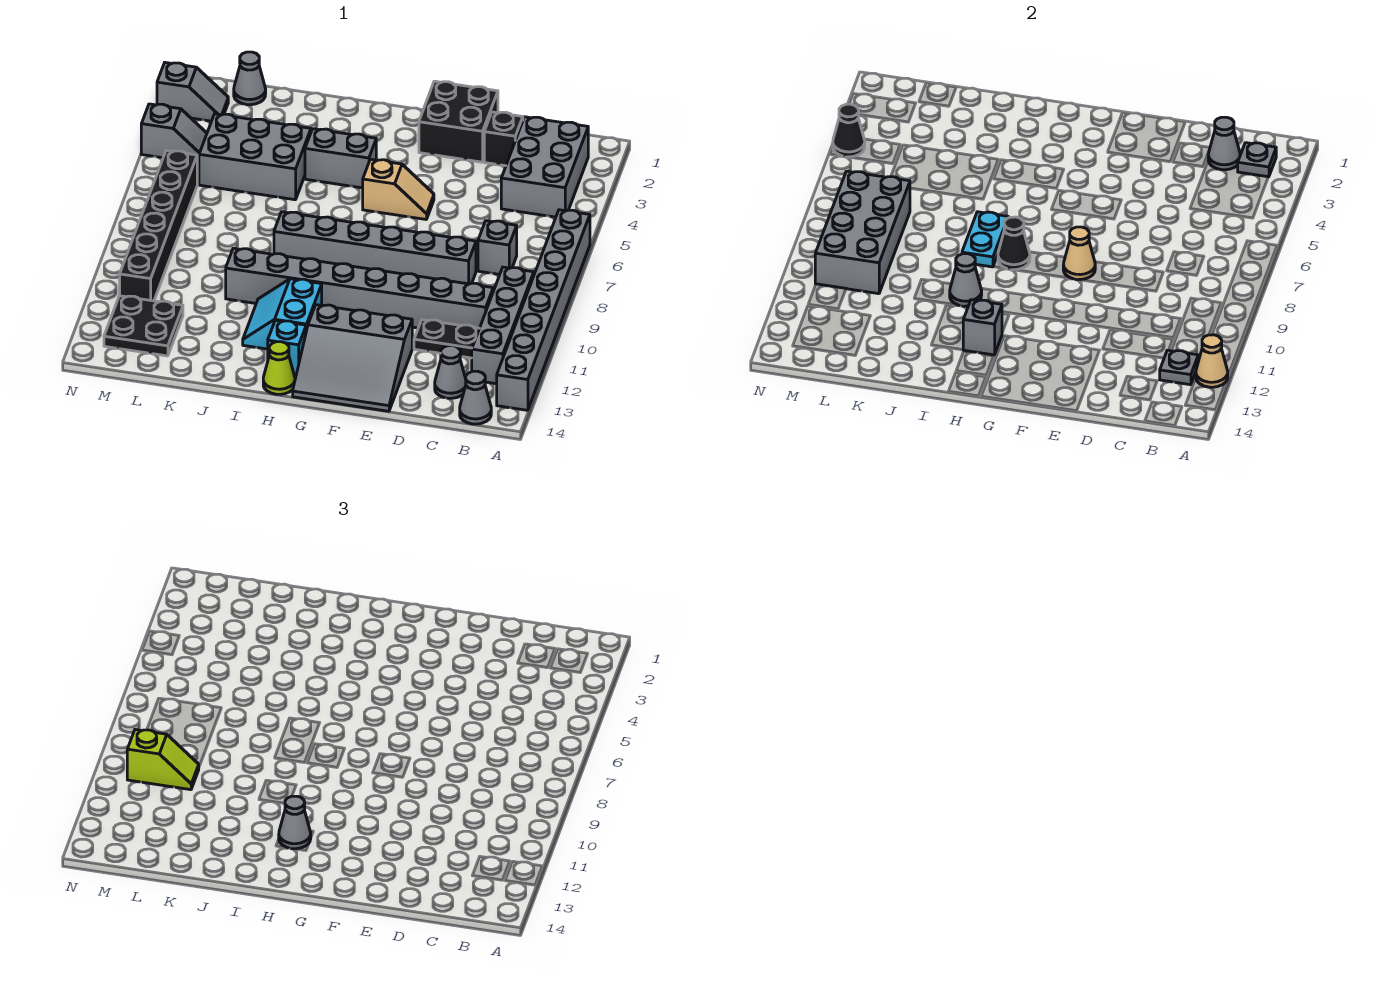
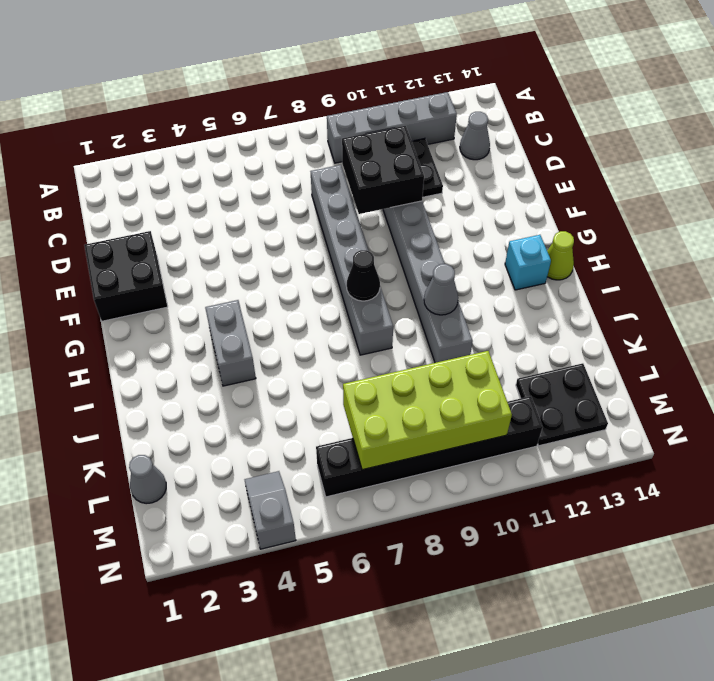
black 2x2 brick [342,126,424,214] -> none
lime 2x4 brick [343,351,512,470] -> grey 2x4 brick [815,171,910,294]
none -> grey 1x8 brick [497,210,590,410]
none -> grey 2x3 brick [501,117,588,217]
none -> grey 1x1 cone [460,371,491,424]
none -> grey 1x1 brick [478,221,517,275]

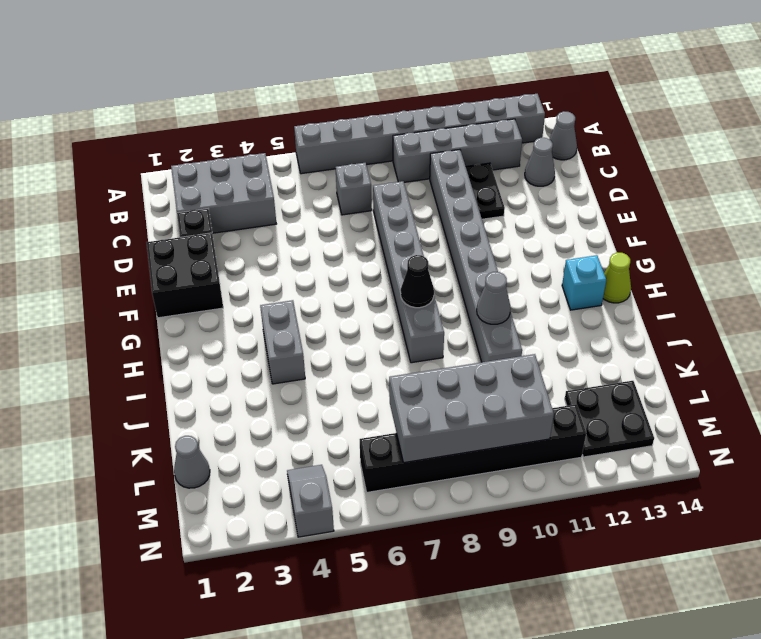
none -> grey 3x3 slope [293,305,412,411]
none -> tan 1x2 slope [363,159,434,219]
none -> cyan 2x2 slope [243,279,322,349]
none -> grey 2x3 brick [199,114,311,200]

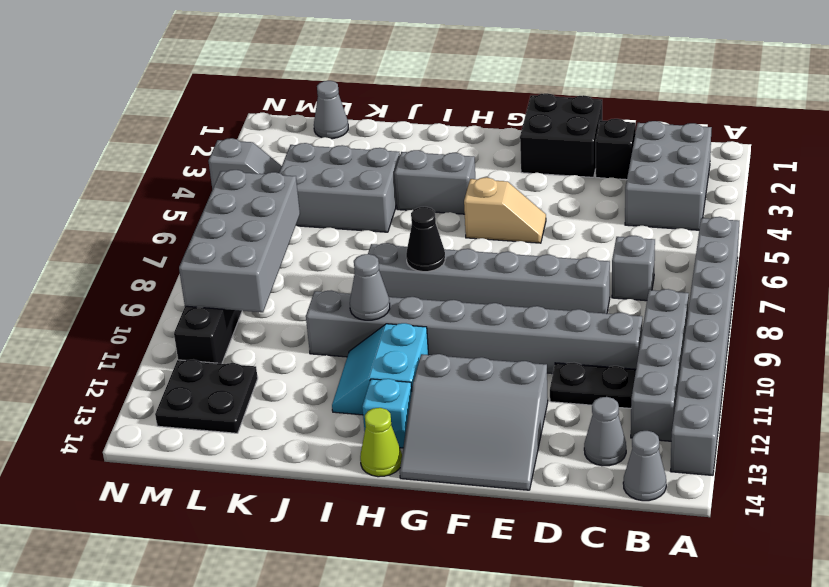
none -> grey 1x2 slope [157,63,228,121]
none -> tan 1x1 cone [1196,335,1228,387]
none -> grey 1x1 plate [1238,143,1276,177]
none -> grey 1x1 plate [1160,350,1198,385]

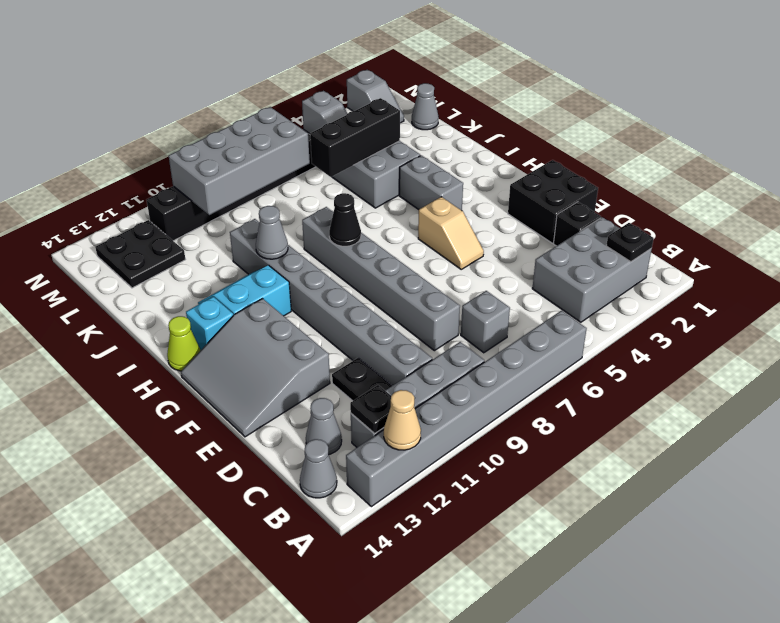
black 1x1 plate [606,223,654,262] -> grey 1x1 plate [1238,143,1276,177]
black 1x1 plate [350,385,391,433] -> grey 1x1 plate [1160,350,1198,385]
black 1x3 brick [310,98,400,177] -> none
none -> grey 1x1 cone [1208,117,1240,170]
none -> tan 1x1 cone [1063,227,1095,280]
none -> grey 1x1 brick [963,300,1002,355]
none -> cyan 1x2 plate [962,212,1008,267]

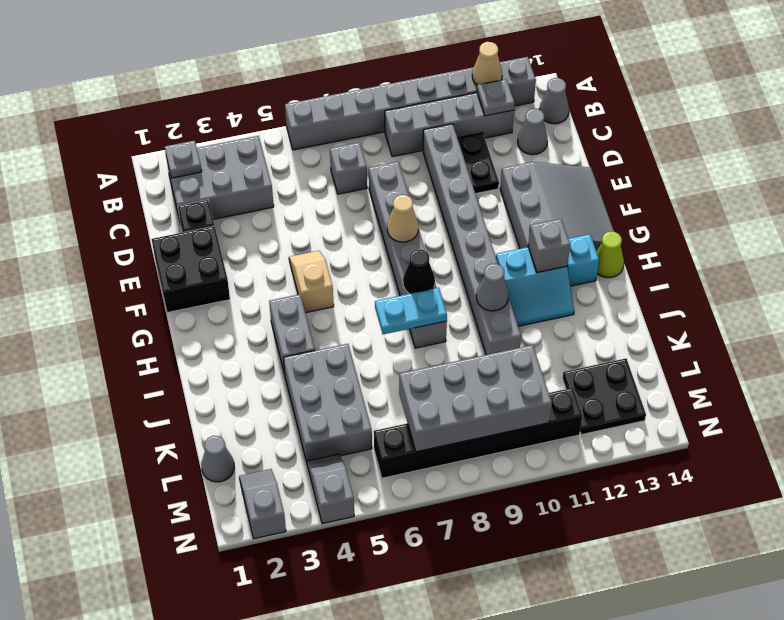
none -> grey 1x1 cone [1208,117,1240,170]
none -> black 1x1 cone [833,104,865,157]
none -> grey 1x1 cone [279,796,311,849]
none -> lime 1x2 slope [127,730,199,790]

